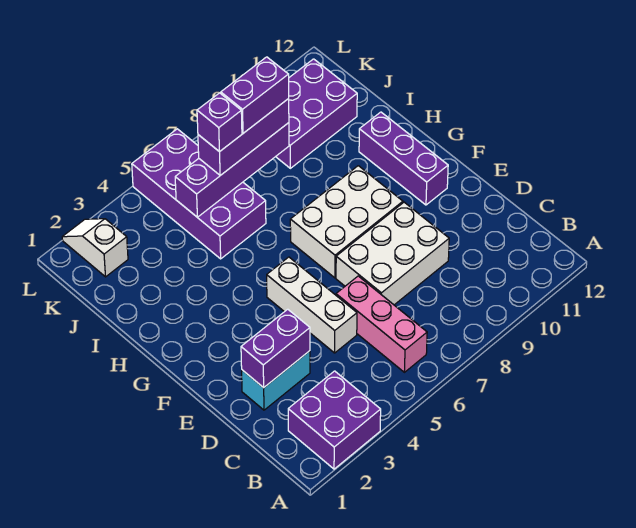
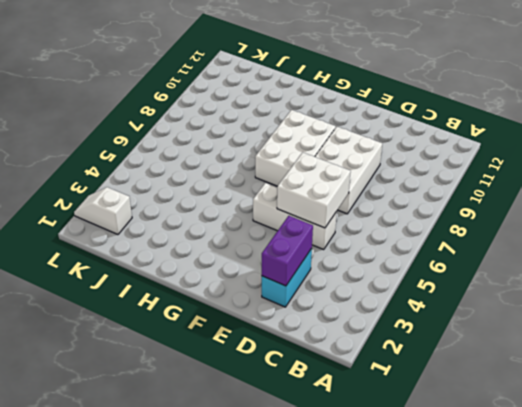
white 2x2 brick [277,152,351,228] -> none
none -> purple 2x2 brick [288,371,381,469]
none -> pink 1x3 brick [336,276,427,372]
none -> purple 1x3 brick [359,112,448,205]

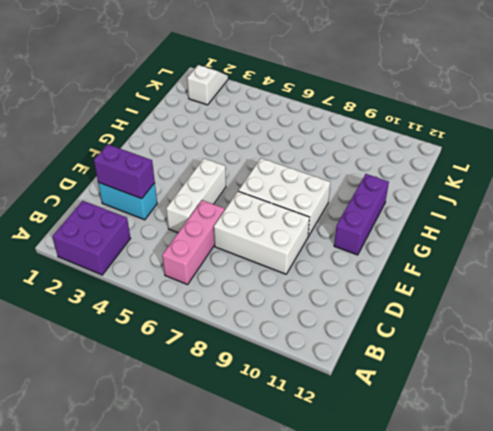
none -> purple 2x4 brick [132,129,266,259]
none -> purple 2x3 brick [276,59,357,168]
none -> purple 1x4 brick [175,123,289,217]

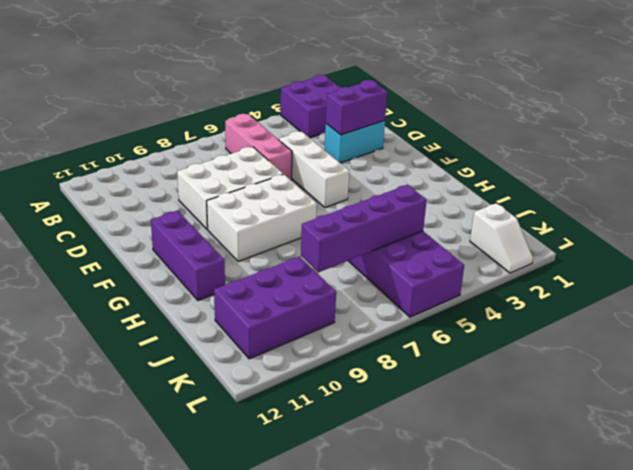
none -> purple 1x3 brick [198,99,289,175]
none -> purple 1x1 brick [197,93,242,152]
none -> purple 1x2 brick [221,57,289,133]

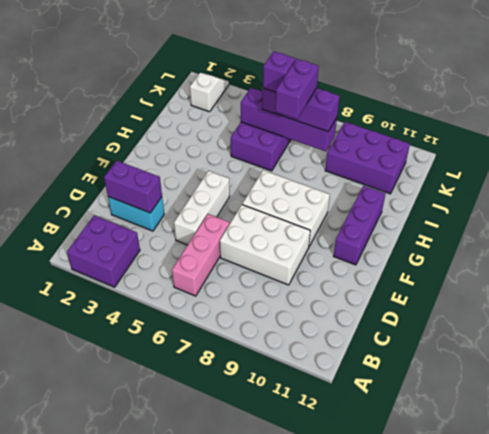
purple 1x2 brick [275,59,319,119] -> purple 1x2 brick turned to [221,57,289,133]

